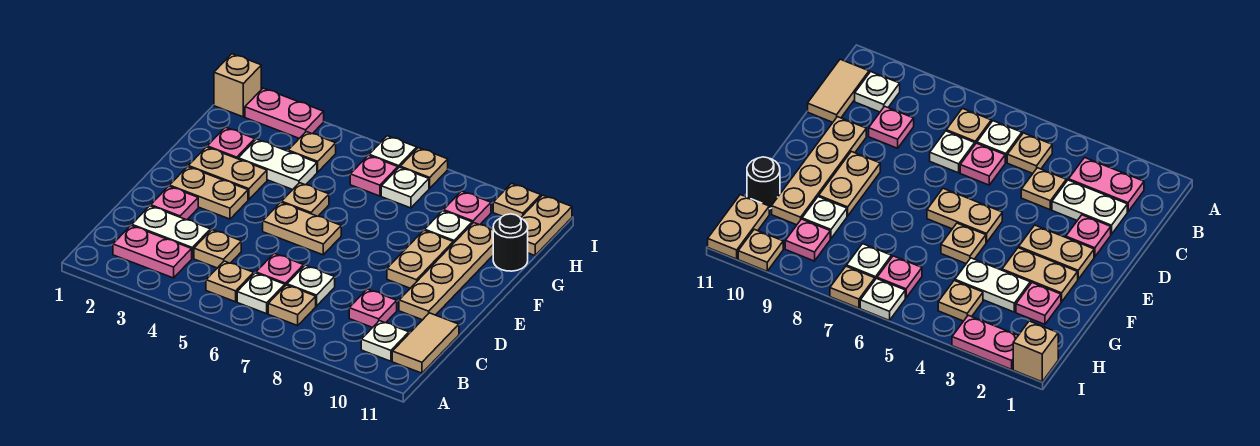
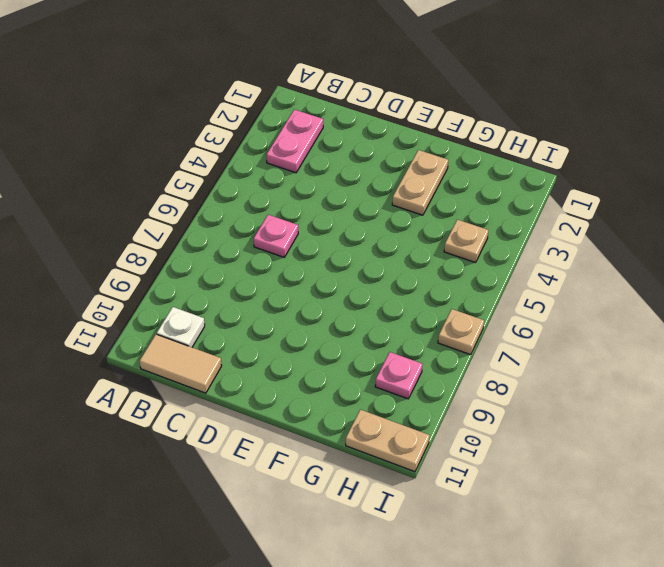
none -> tan 1x1 plate [206,261,254,302]
none -> white 1x1 plate [237,273,285,314]
none -> tan 1x1 plate [268,285,316,326]
none -> white 1x2 plate [132,206,210,258]

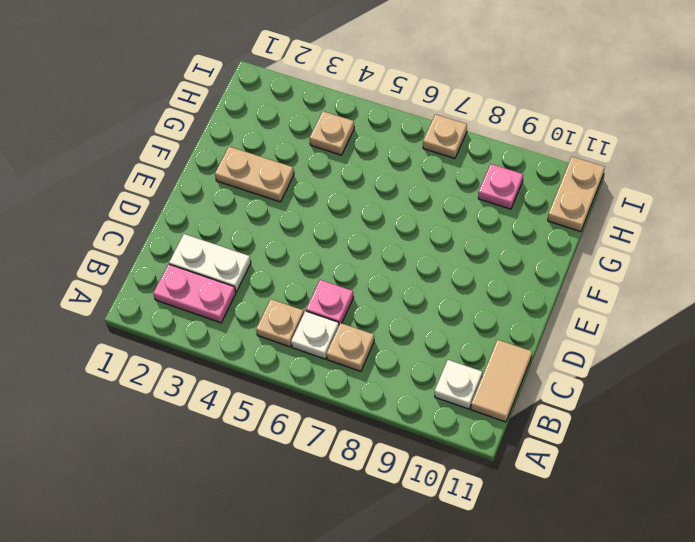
none -> tan 1x1 plate [194,230,241,268]
none -> white 1x1 plate [287,265,335,306]
none -> pink 1x1 plate [349,289,397,328]
none -> pink 1x1 plate [151,186,198,220]

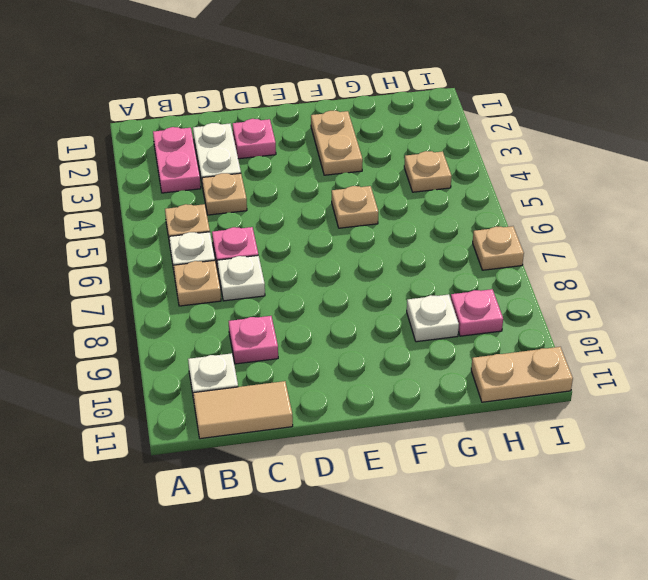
none -> tan 1x4 plate [399,223,493,320]
none -> tan 1x2 plate [170,166,248,219]
none -> tan 1x2 plate [263,202,341,255]
none -> tan 1x2 plate [387,230,453,288]

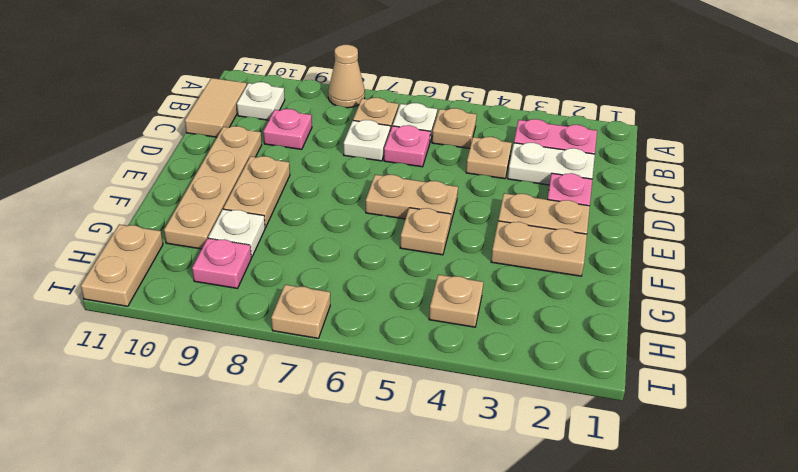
tan 1x1 cone [328,45,365,108] -> none
none -> pink 1x1 plate [207,127,255,159]
none -> white 1x2 plate [238,139,317,190]
none -> black 1x1 round brick [493,214,528,271]
none -> pink 1x1 plate [350,155,398,196]

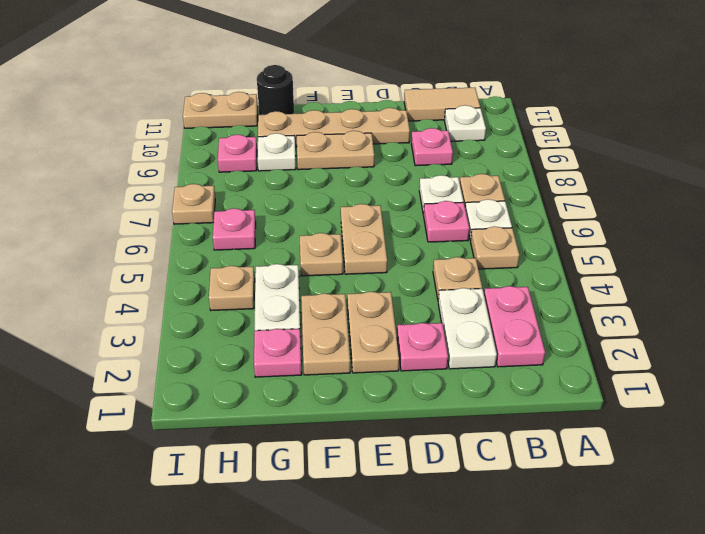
none -> white 1x1 plate [381,167,429,208]
none -> tan 1x1 brick [214,54,261,117]
none -> pink 1x2 plate [245,88,324,138]
none -> white 1x1 plate [369,136,417,168]

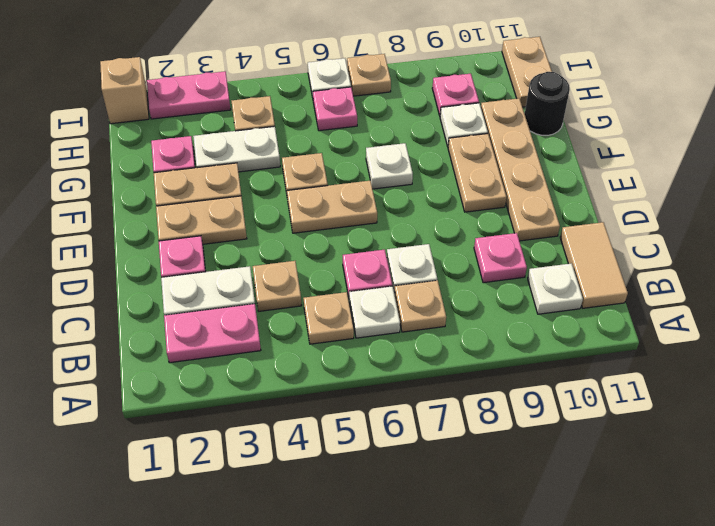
white 1x1 plate [366,143,413,189] -> white 1x1 plate moved to [381,167,429,208]
none -> tan 1x1 plate [493,183,541,218]

